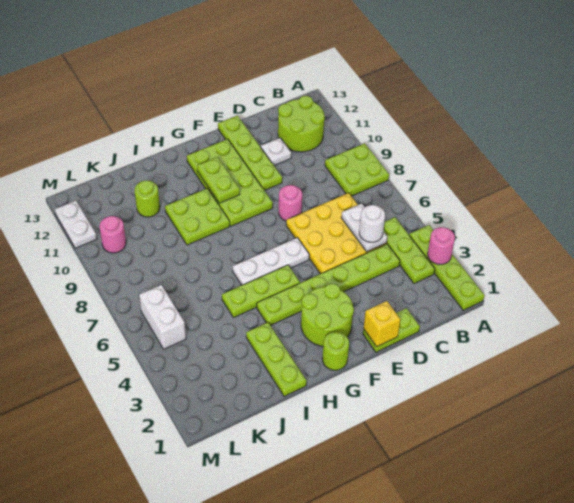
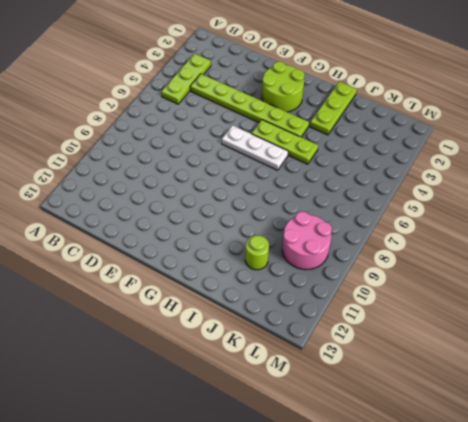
pink 2x2 round brick [282,211,332,270] -> pink 1x1 round brick [100,216,126,253]
none -> lime 1x4 plate [409,225,485,310]
none -> lime 2x2 plate [325,143,389,196]
none -> lime 2x2 round brick [278,96,325,152]

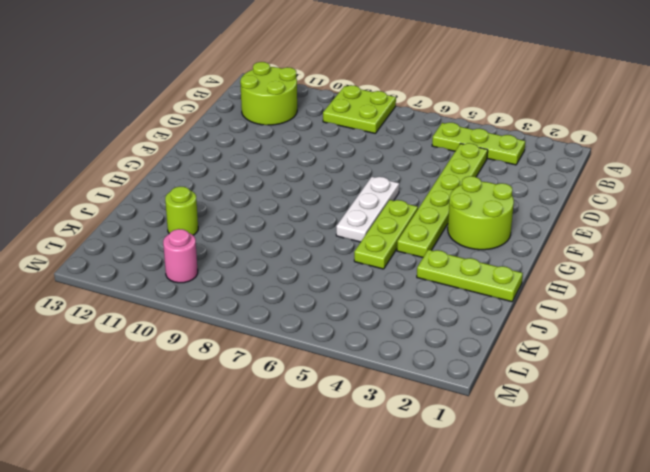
none -> lime 1x4 plate [409,225,485,310]
none -> yellow 3x3 plate [286,193,387,274]
none -> lime 1x2 plate [363,308,420,352]

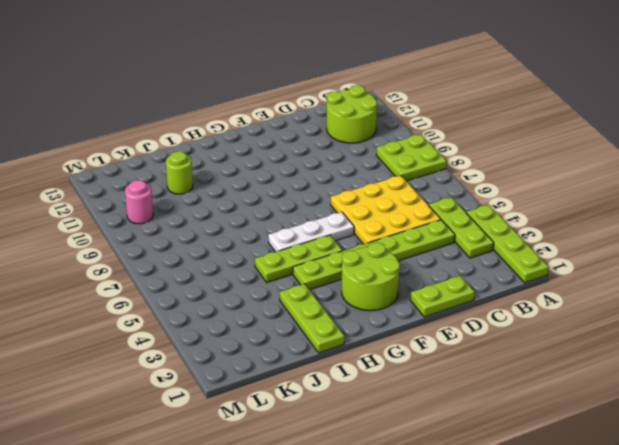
none -> white 1x1 plate [261,138,291,165]
none -> pink 1x1 round brick [279,185,302,221]
none -> lime 1x4 plate [218,116,282,191]

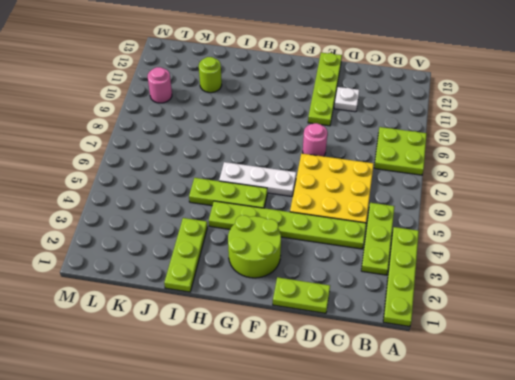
none -> lime 2x2 round brick [278,96,325,152]
none -> lime 2x4 plate [187,139,273,226]
none -> lime 1x1 round brick [322,332,349,370]

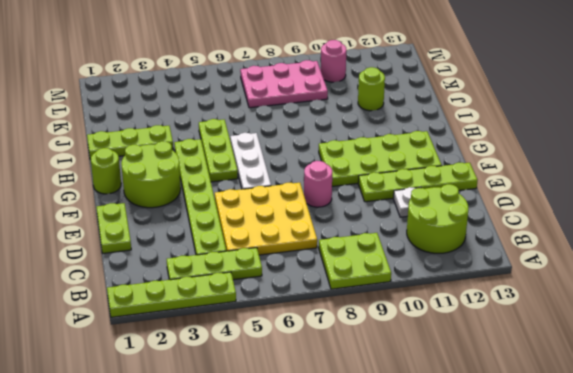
pink 2x3 plate [240,60,328,108] -> none
none -> lime 2x2 plate [165,188,230,245]
none -> white 1x2 brick [139,285,186,349]
none -> white 1x2 plate [55,201,97,248]

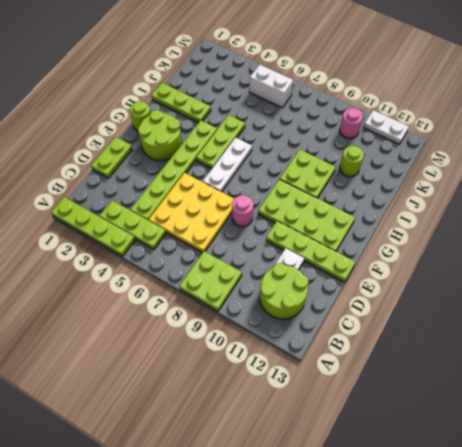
none -> pink 1x1 round brick [428,227,455,264]
none -> white 1x2 plate [341,203,387,252]
none -> yellow 1x1 brick [363,301,401,347]

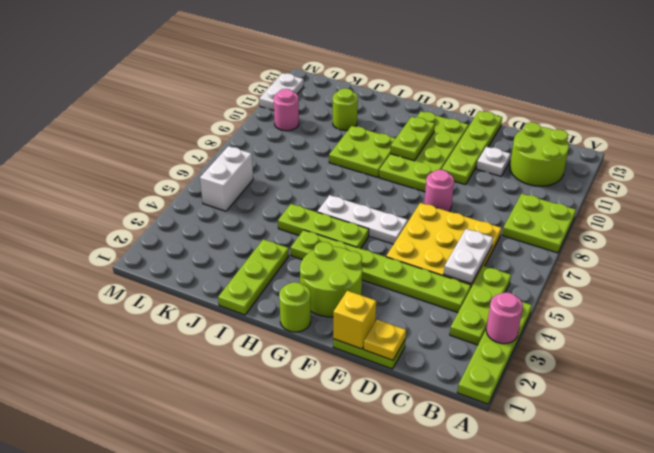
yellow 1x1 plate [364,320,406,360] -> none
none -> white 1x1 round brick [359,205,385,242]

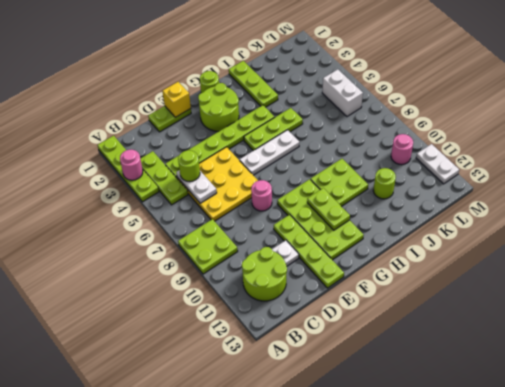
lime 1x1 round brick [178,150,200,182] -> white 1x1 round brick [359,205,385,242]

